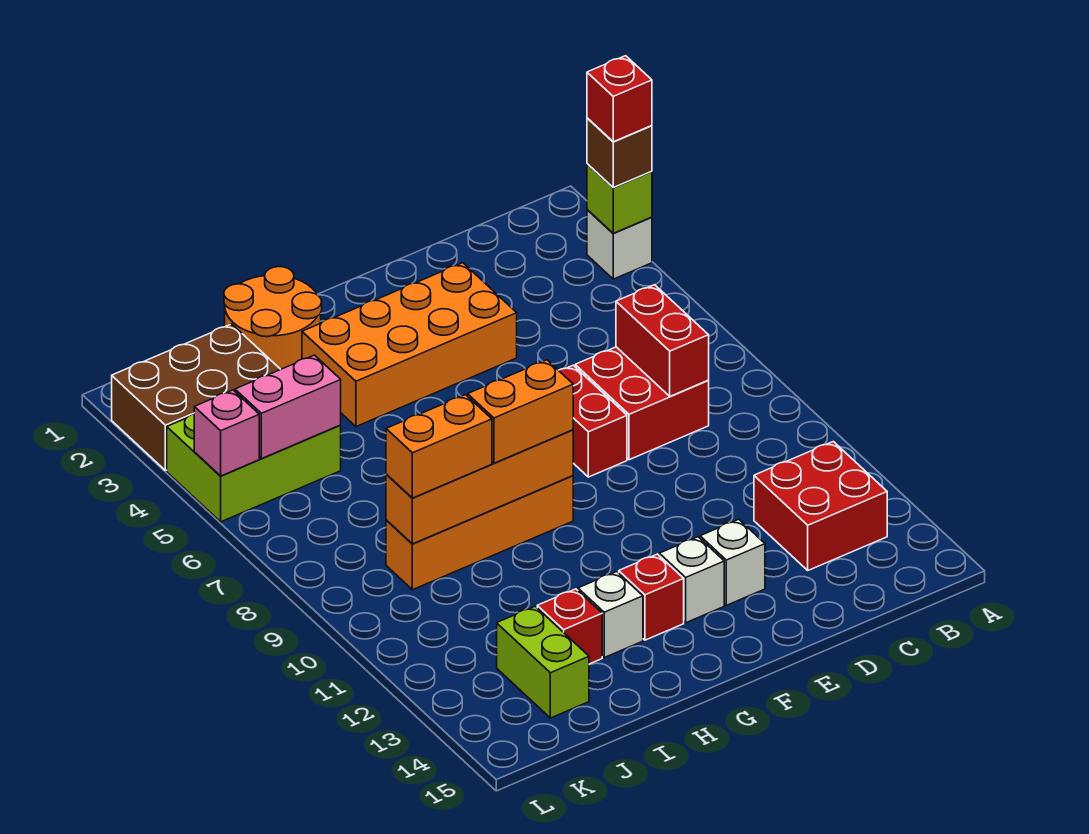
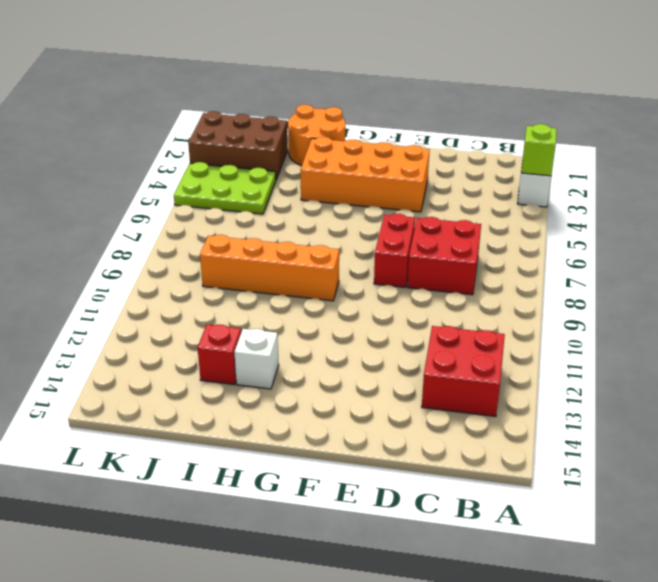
lime 2x3 plate [174,162,276,214] -> lime 2x3 brick [167,414,341,522]
none -> white 1x1 brick [700,519,765,605]
none -> white 1x1 brick [659,537,724,623]
none -> red 1x1 brick [619,554,684,640]

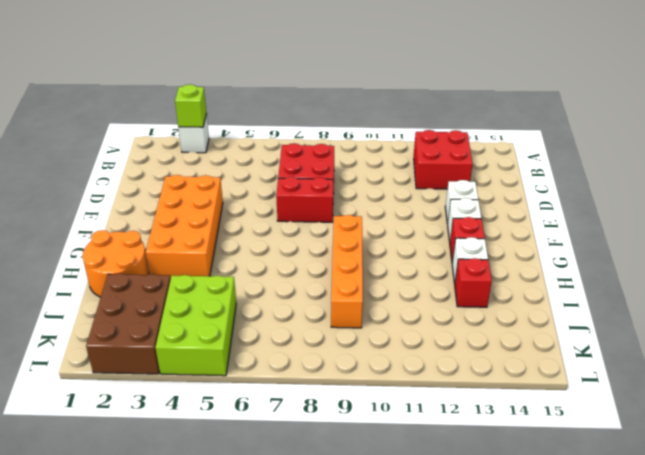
none -> lime 1x2 brick [497,606,589,718]
none -> red 1x2 brick [616,285,709,396]
none -> orange 1x4 brick [386,430,573,544]

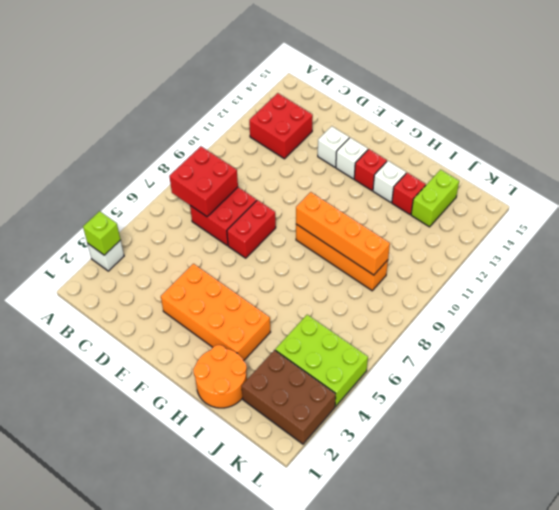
red 2x2 brick [169,146,238,217] -> red 1x2 brick [616,285,709,396]
none -> pink 1x2 brick [235,355,341,459]
none -> pink 1x1 brick [194,390,259,476]
none -> brown 1x1 brick [587,118,652,187]

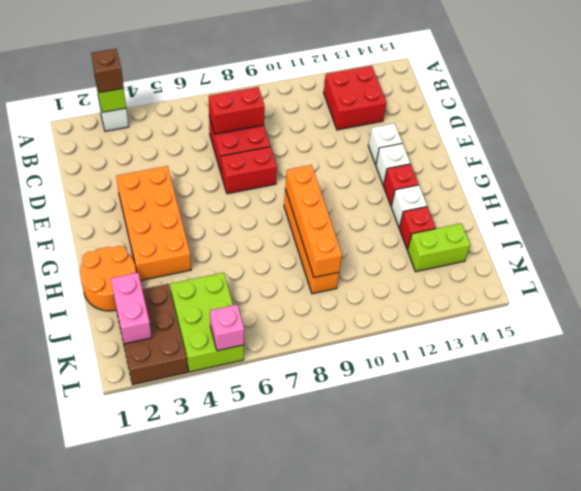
pink 1x2 brick [111,273,152,344] -> pink 1x2 brick moved to [235,355,341,459]
none -> orange 1x2 brick [468,360,573,463]
none -> orange 1x2 brick [386,395,492,498]
none -> red 1x1 brick [587,56,652,142]

